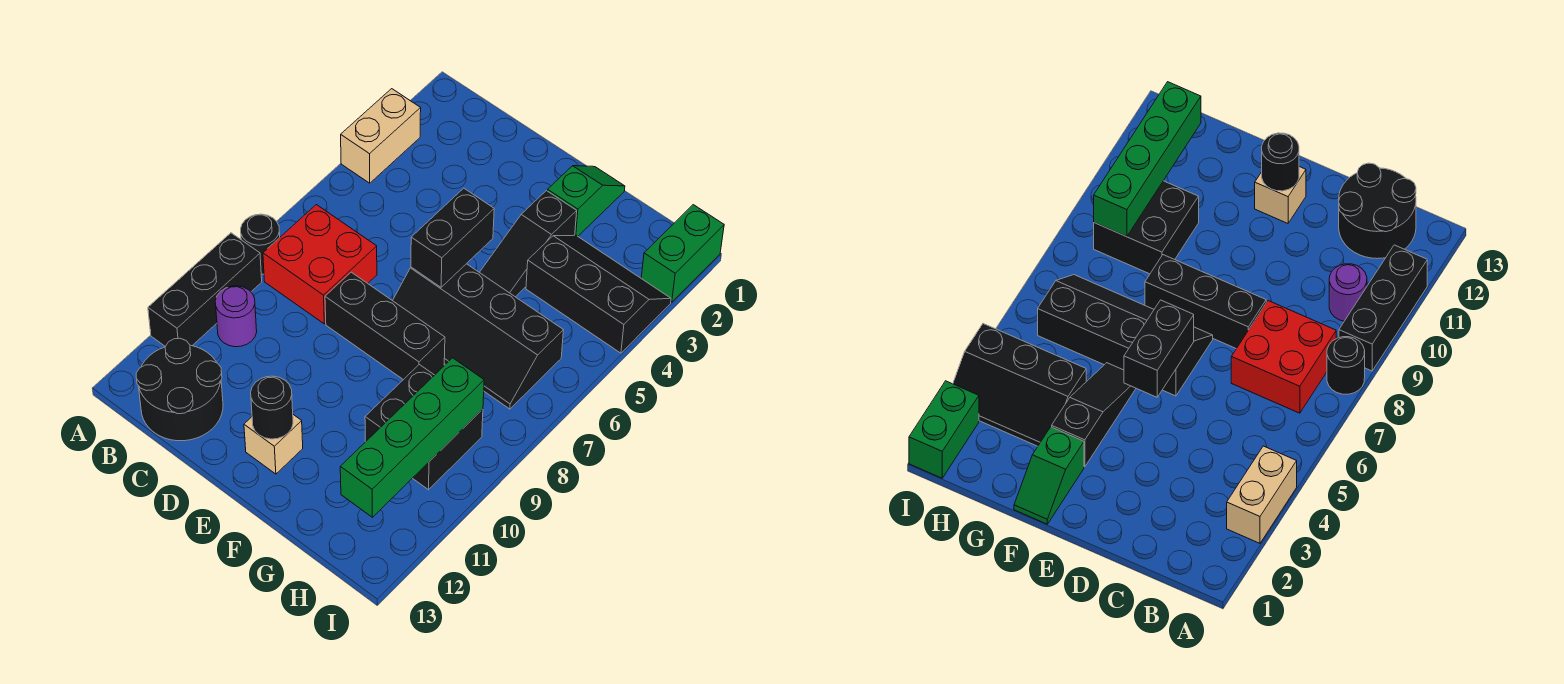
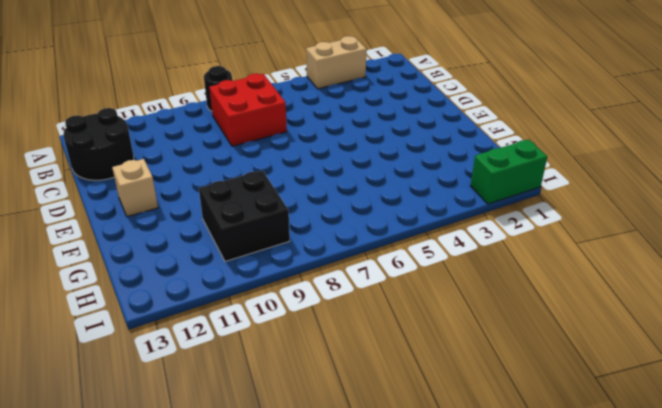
none -> black 1x3 brick [148,233,262,346]
none -> purple 1x1 round brick [215,286,257,347]
none -> black 1x3 brick [325,272,445,380]

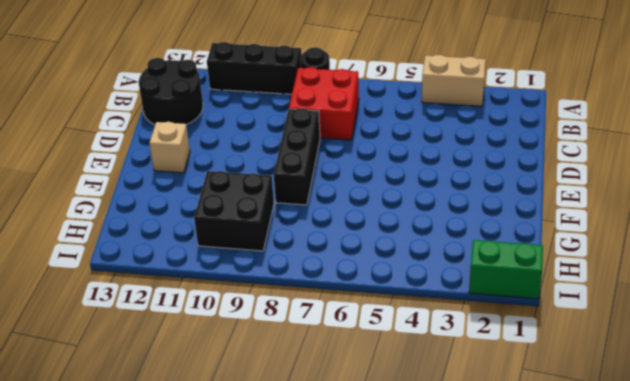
none -> purple 1x1 round brick [215,286,257,347]
none -> black 2x4 slope [392,264,563,409]
none -> green 1x2 slope [548,166,625,236]

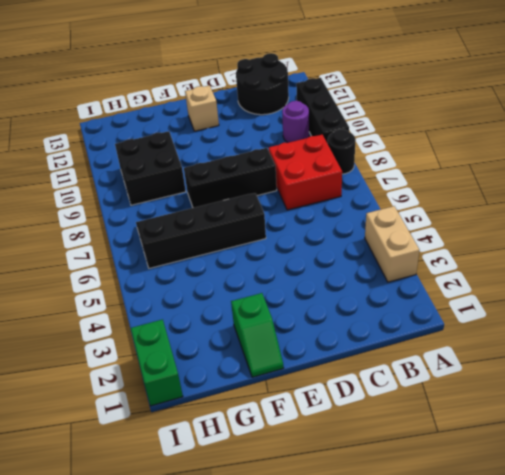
none -> black 1x3 slope [480,191,577,297]
none -> black 2x3 slope [526,235,671,353]
none -> black 1x2 brick [411,188,494,287]

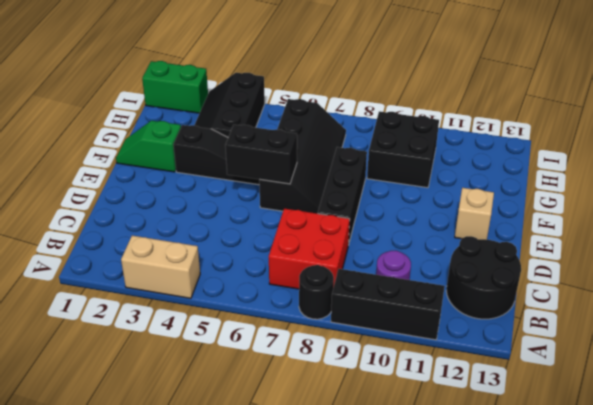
none -> black 1x1 round brick [251,376,293,439]
none -> green 1x4 brick [340,358,484,517]

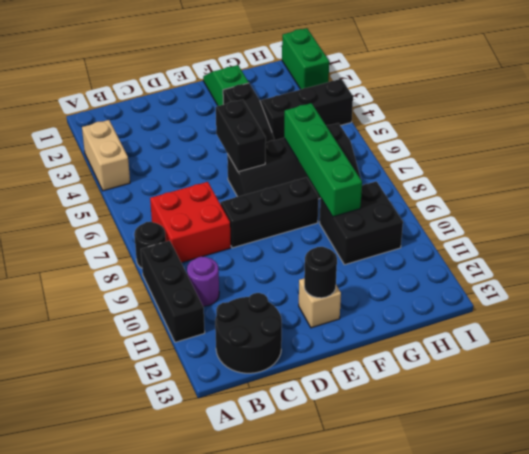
green 1x4 brick [284,103,362,217] -> green 1x4 brick moved to [340,358,484,517]

